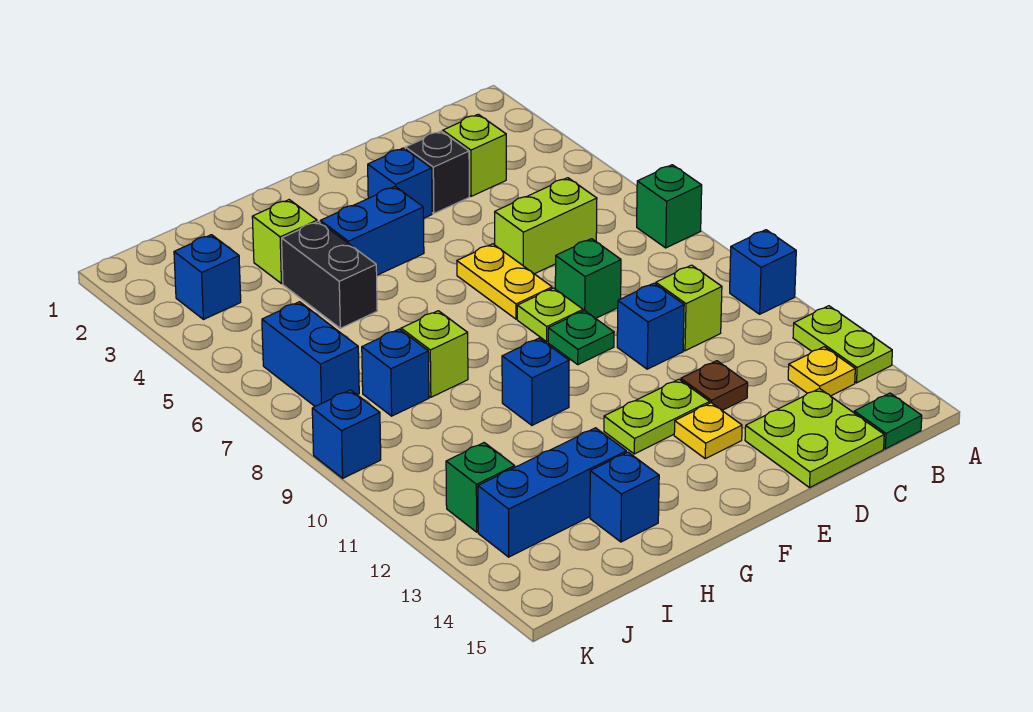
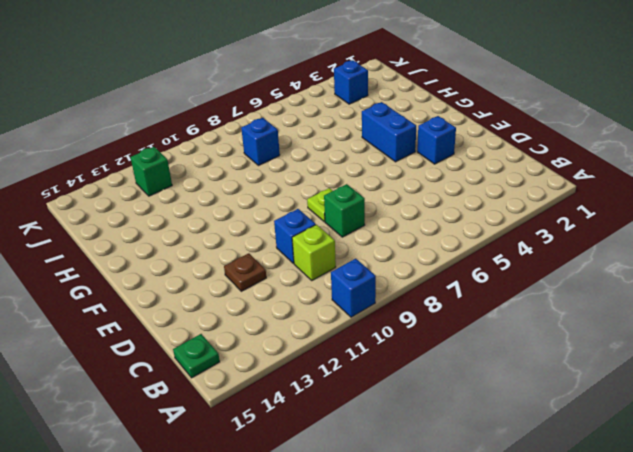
none -> green 1x1 brick [637,165,702,248]
none -> lime 1x2 plate [793,306,892,383]
none -> yellow 1x1 plate [788,347,855,396]
none -> lime 1x1 brick [443,114,506,196]

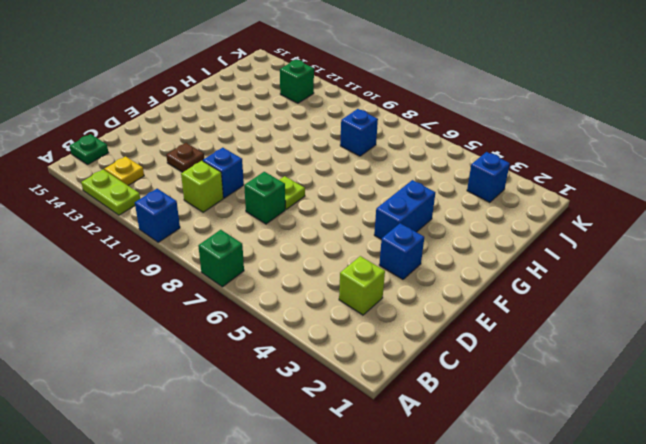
none -> lime 1x2 brick [495,178,597,274]
none -> lime 2x2 plate [745,388,884,488]
none -> black 1x1 brick [405,131,469,213]
none -> yellow 1x2 plate [457,244,552,319]

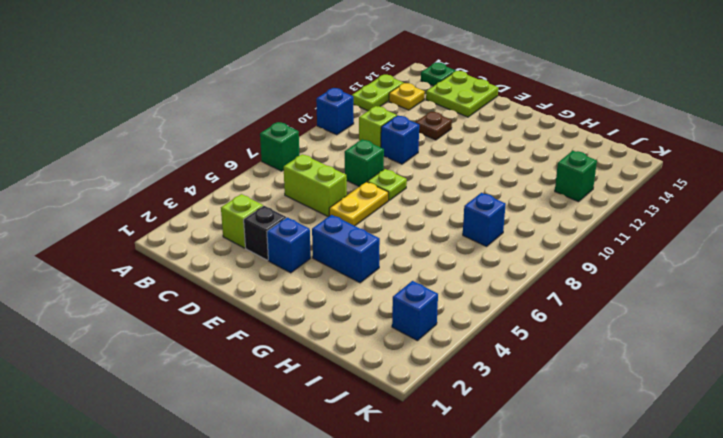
none -> green 1x1 plate [548,310,614,365]
none -> lime 1x2 plate [604,379,710,454]
none -> yellow 1x1 plate [674,403,742,459]
none -> blue 1x1 brick [502,338,569,425]

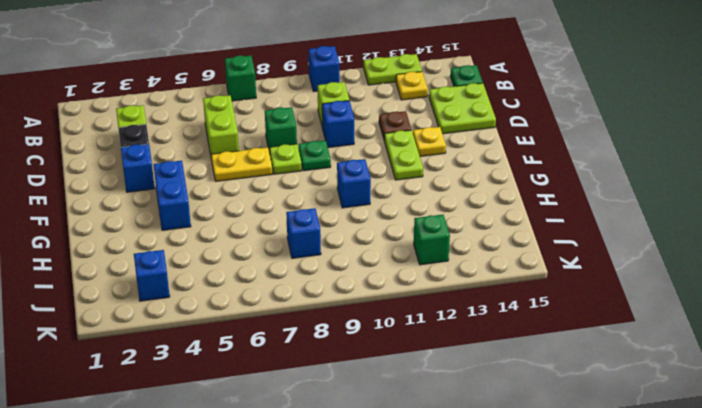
none -> lime 1x1 brick [252,200,317,284]
none -> black 1x2 brick [282,221,377,328]
none -> lime 1x1 brick [401,311,468,397]
none -> blue 1x3 brick [478,428,626,557]

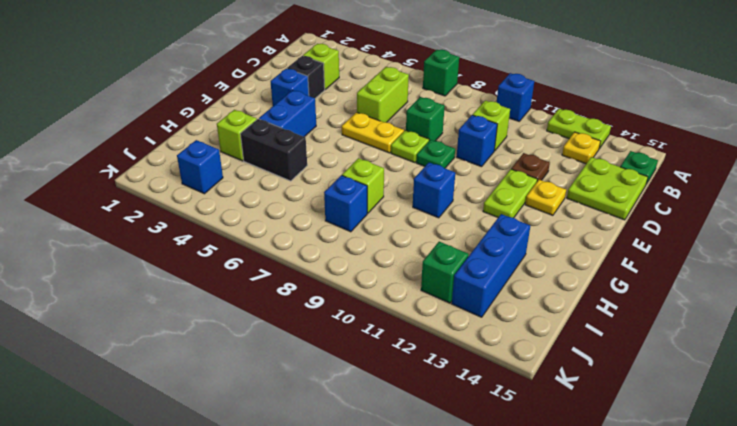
none -> blue 1x1 brick [590,452,659,542]
none -> blue 1x2 brick [262,302,359,406]
none -> blue 1x1 brick [312,390,381,478]

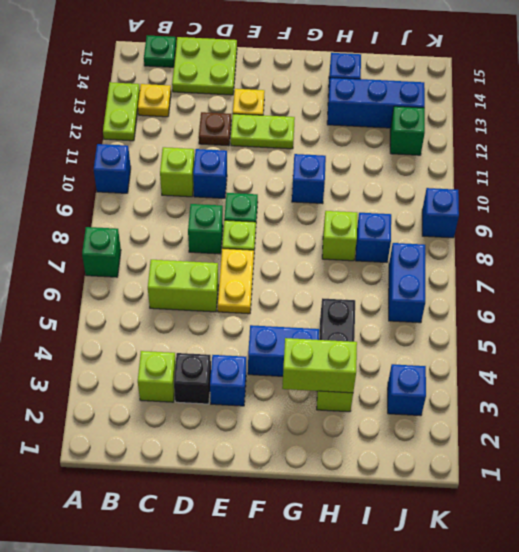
lime 1x2 brick [282,338,357,393] -> none

